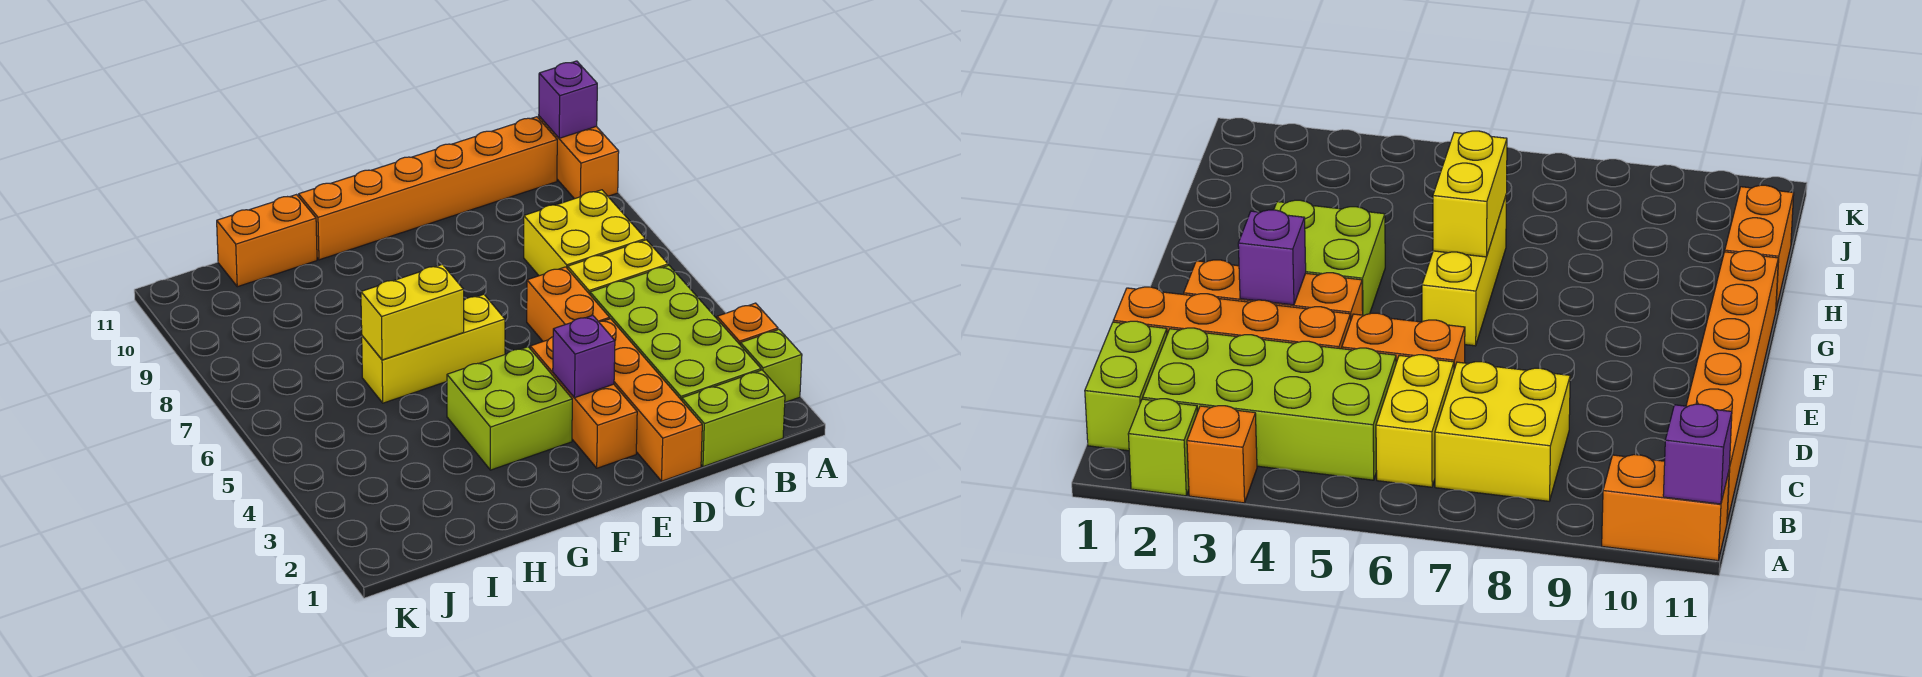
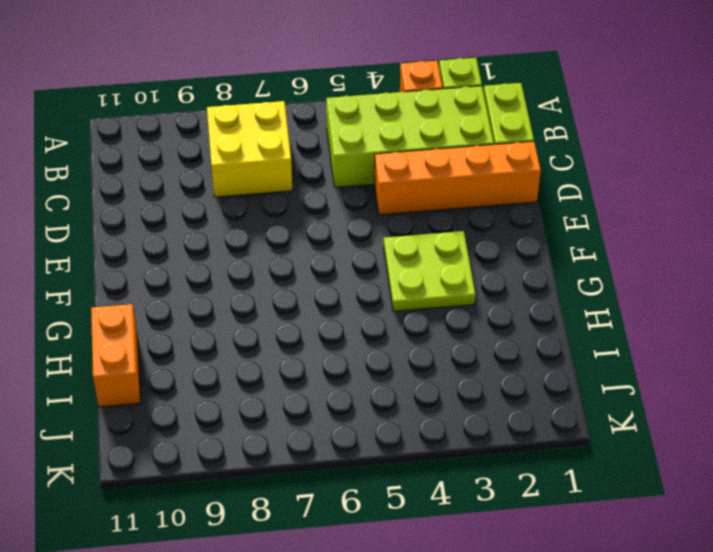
lime 2x2 plate [384,231,475,311] -> lime 2x2 brick [447,347,572,470]
none -> orange 1x2 brick [539,116,619,199]
none -> yellow 1x2 brick [568,240,668,294]
none -> orange 1x6 brick [299,117,557,260]

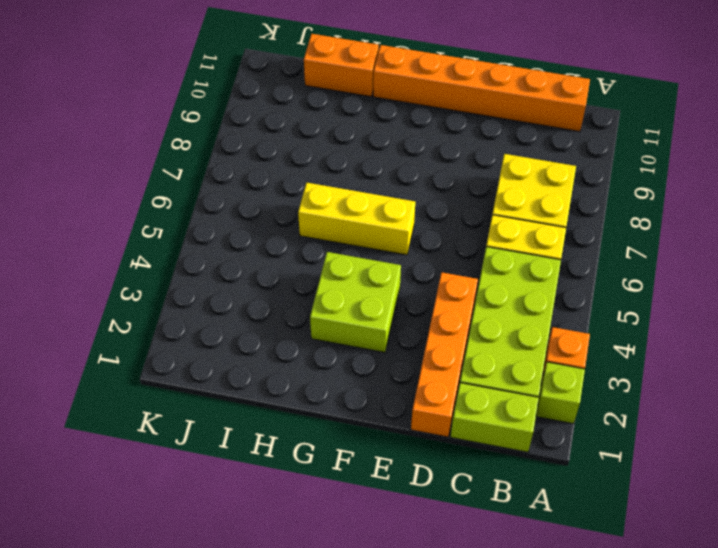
none -> orange 1x2 brick [539,116,619,199]
none -> orange 1x2 brick [527,267,610,341]
none -> orange 1x3 brick [530,337,637,468]

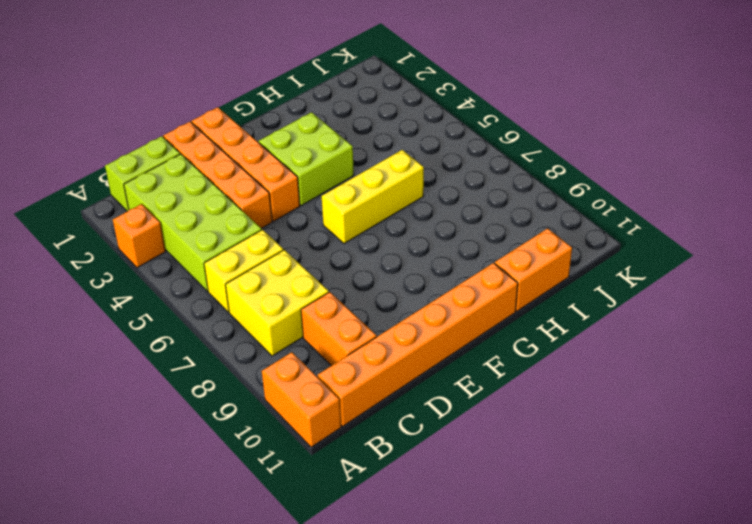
orange 1x2 brick [301,292,377,366] -> orange 1x2 brick moved to [527,267,610,341]
orange 1x4 brick [192,107,300,221] -> orange 1x3 brick [530,337,637,468]
none -> lime 1x1 brick [740,329,802,402]
none -> purple 1x1 brick [539,61,597,138]
none -> purple 1x1 brick [553,315,615,398]

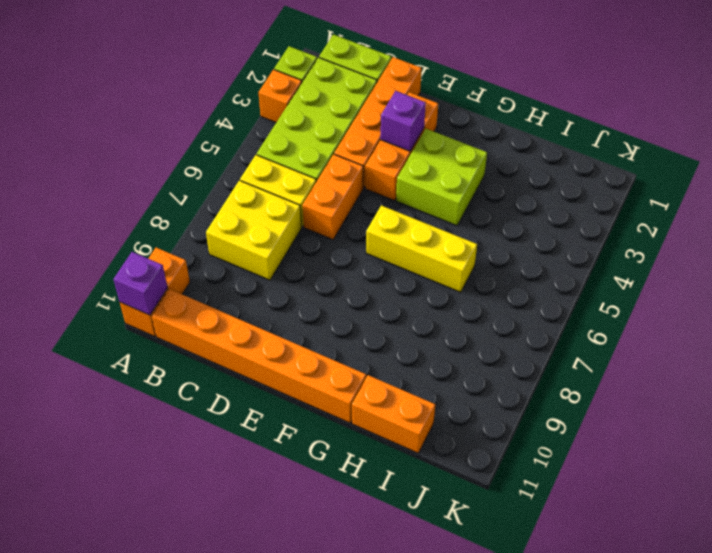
none -> yellow 1x2 brick [361,264,464,360]

